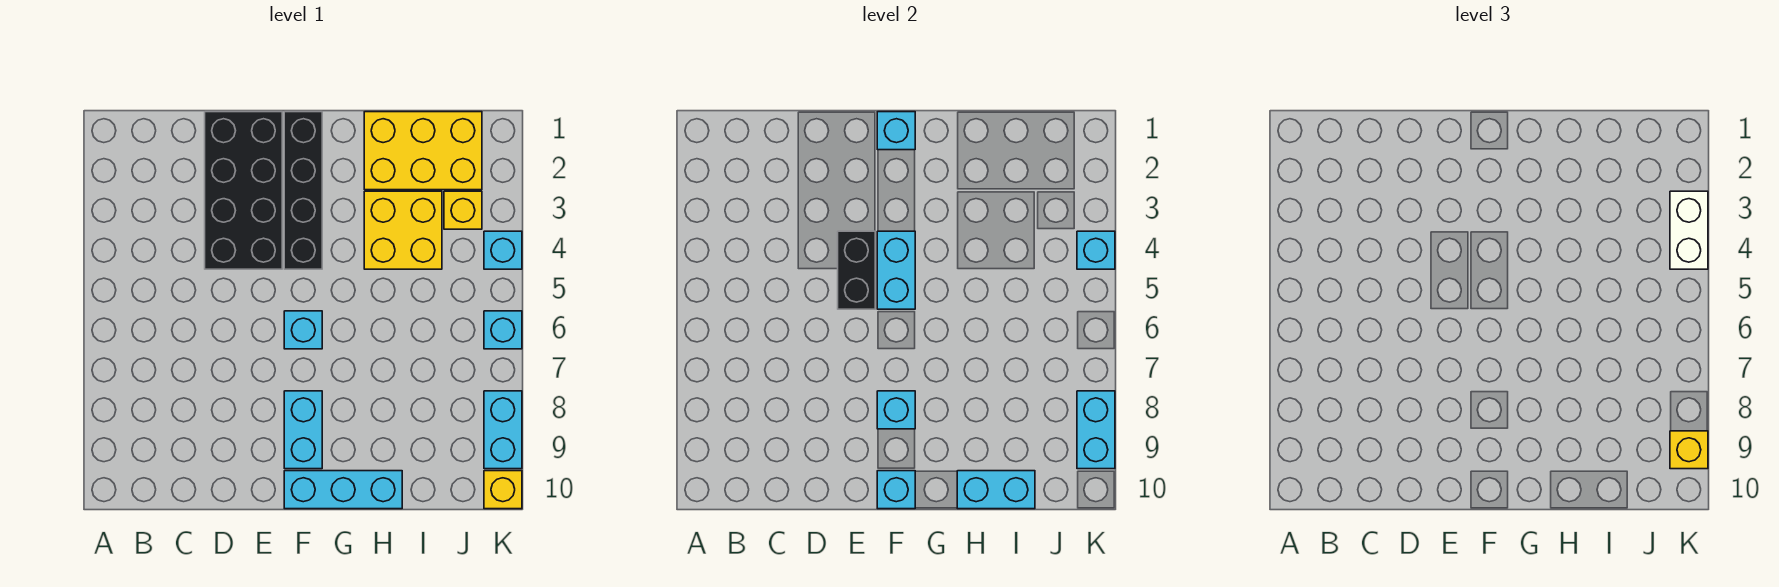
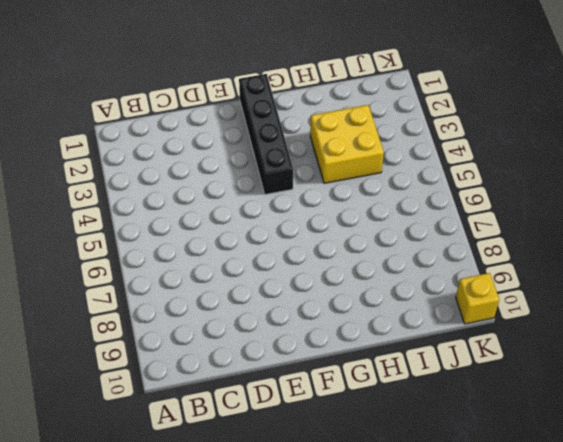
none -> black 2x4 brick [205,112,282,269]
none -> cyan 1x1 brick [284,311,322,349]
none -> cyan 1x2 brick [284,391,322,469]

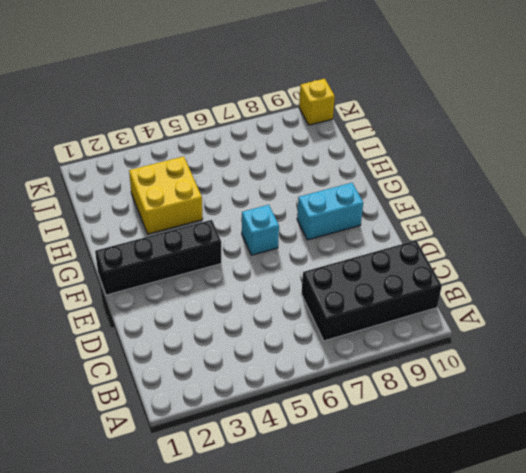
black 2x4 brick [301,240,442,341] -> black 2x4 brick moved to [205,112,282,269]
none -> cyan 1x3 brick [284,471,402,509]
none -> yellow 2x3 brick [364,112,482,190]
none -> yellow 1x1 brick [444,191,482,229]

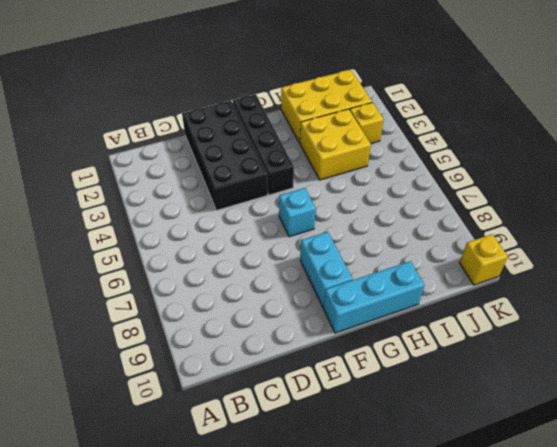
none -> cyan 1x1 brick [484,231,522,269]
none -> cyan 1x1 brick [484,311,522,349]
none -> cyan 1x2 brick [484,391,522,469]

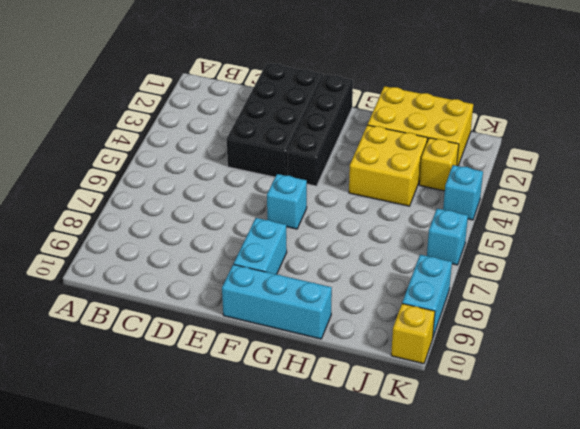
none -> black 1x2 brick [838,231,875,309]
none -> cyan 1x1 brick [877,112,915,150]
none -> cyan 1x2 brick [877,231,915,309]

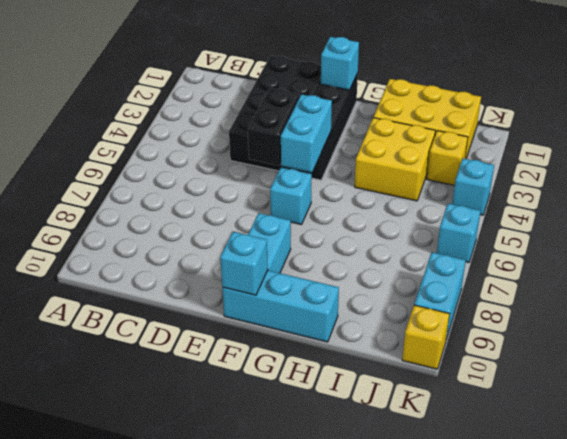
none -> cyan 1x1 brick [877,391,915,429]
none -> cyan 1x2 brick [957,471,1035,509]
none -> cyan 1x1 brick [1077,231,1115,269]

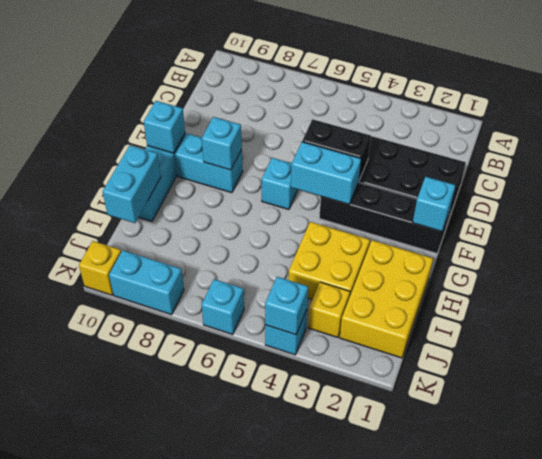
none -> cyan 1x2 brick [1077,391,1115,469]
none -> white 1x2 brick [1670,191,1708,269]
none -> yellow 1x1 brick [1670,431,1708,469]

